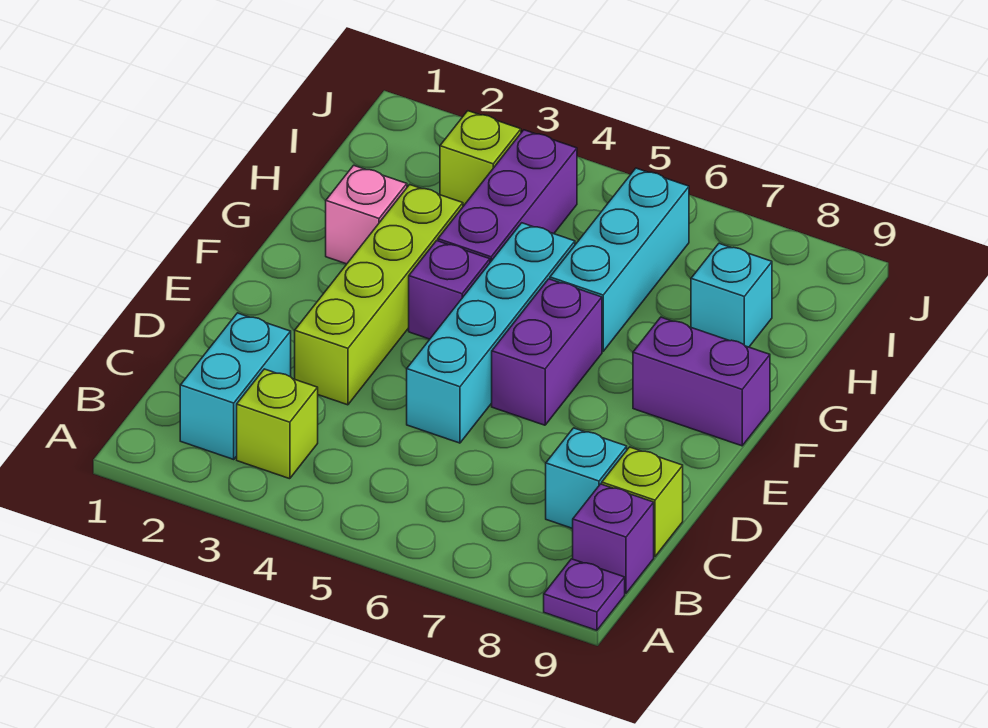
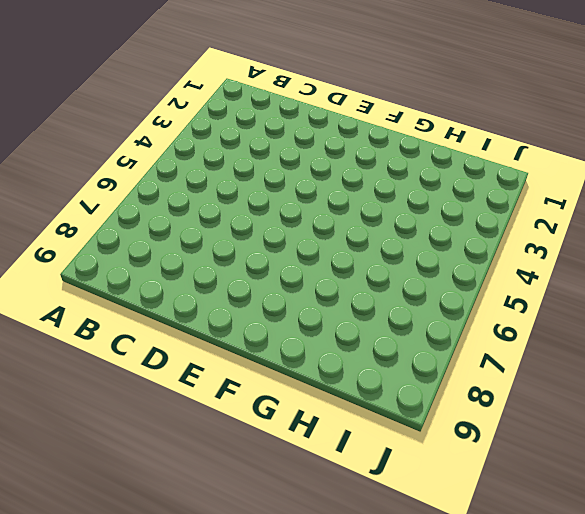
none -> purple 1x1 plate [544,559,625,630]
none -> cyan 1x2 brick [180,313,291,459]
none -> lime 1x1 brick [237,369,318,479]

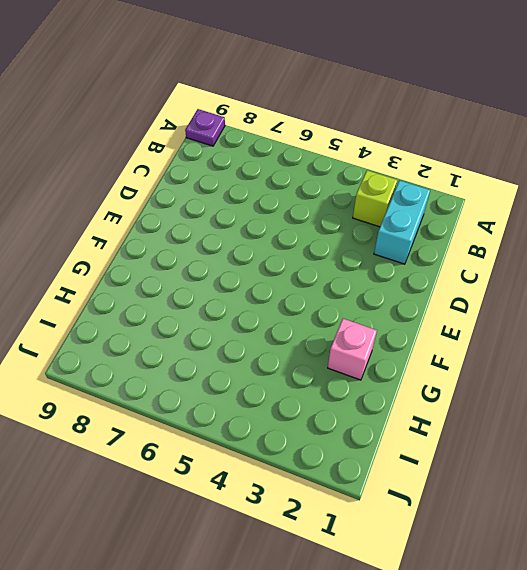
none -> purple 1x1 brick [573,484,654,593]
none -> cyan 1x1 brick [546,428,627,529]
none -> lime 1x1 brick [602,447,683,557]

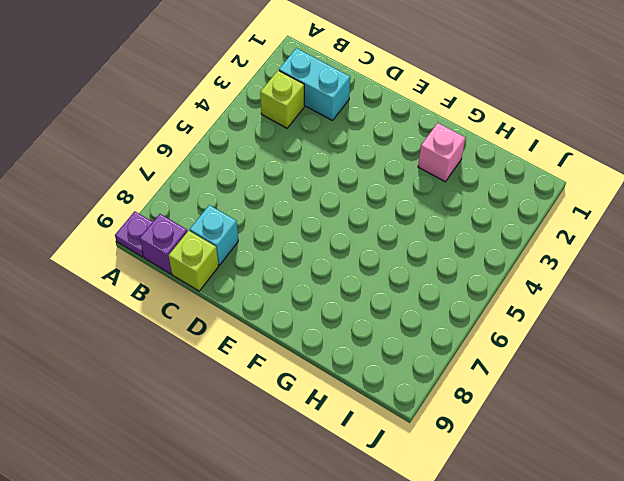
none -> lime 1x4 brick [295,185,463,405]
none -> cyan 1x4 brick [407,223,575,443]
none -> purple 1x2 brick [492,279,602,425]

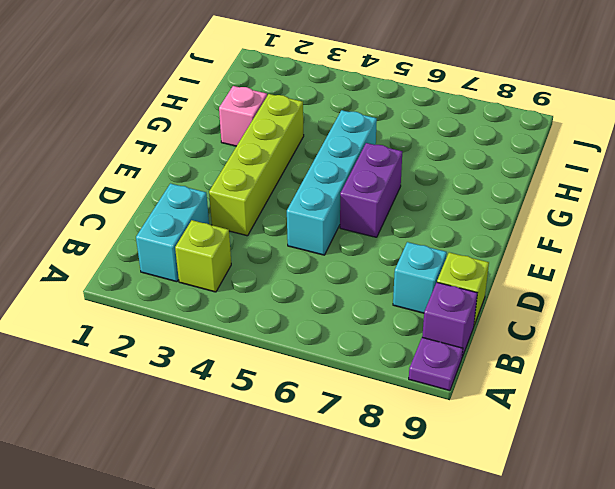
none -> purple 1x1 brick [409,241,490,339]
none -> purple 1x2 brick [633,317,770,446]
none -> purple 1x3 brick [438,130,577,262]

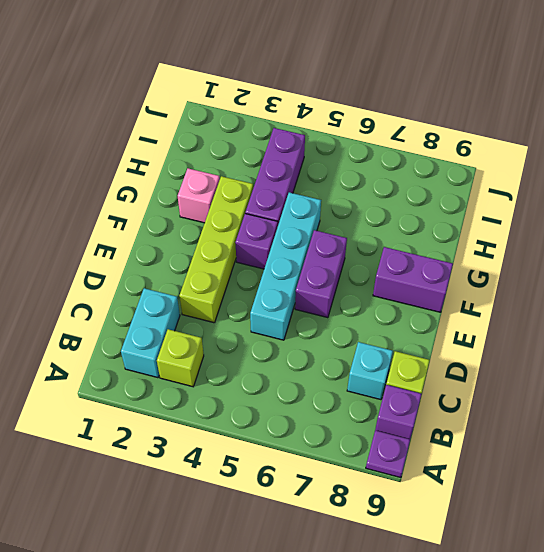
none -> cyan 1x3 brick [550,168,689,351]
none -> cyan 1x1 brick [691,243,772,347]
none -> lime 1x1 brick [440,111,521,206]

